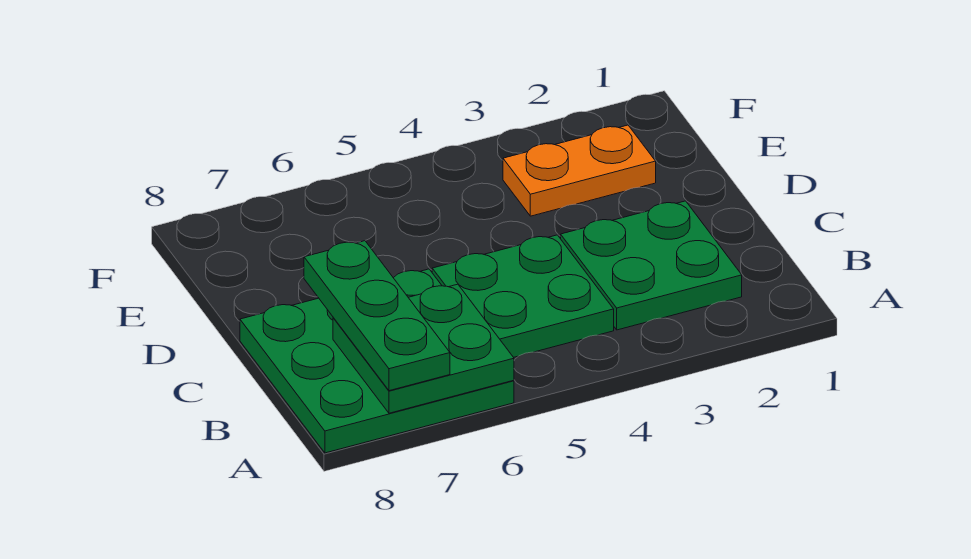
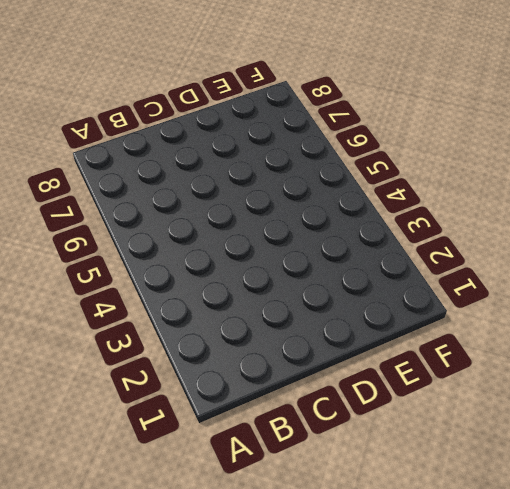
none -> green 3x3 plate [240,269,514,453]
none -> green 2x2 plate [561,201,742,330]

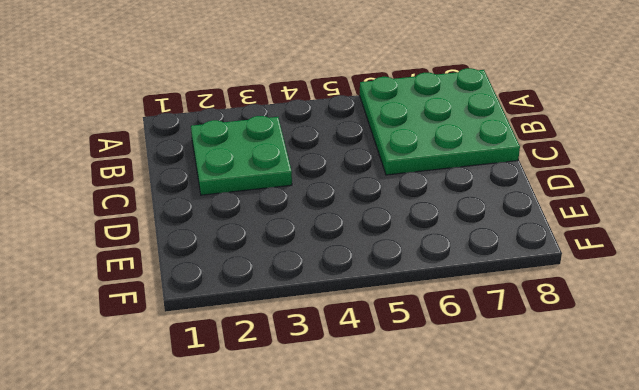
none -> green 2x2 plate [432,235,614,357]
none -> orange 1x2 plate [503,125,656,216]

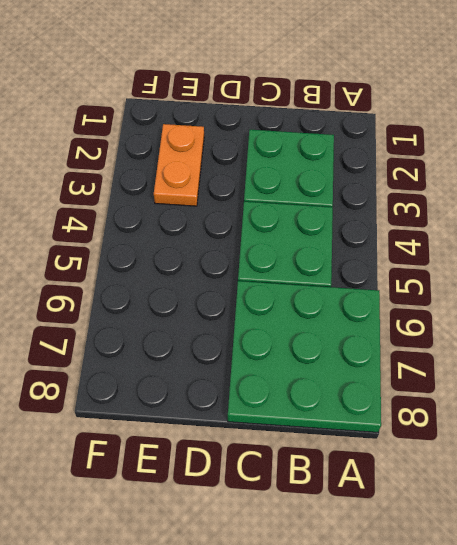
none -> green 2x2 plate [333,284,514,413]
none -> green 1x3 plate [304,241,450,391]

